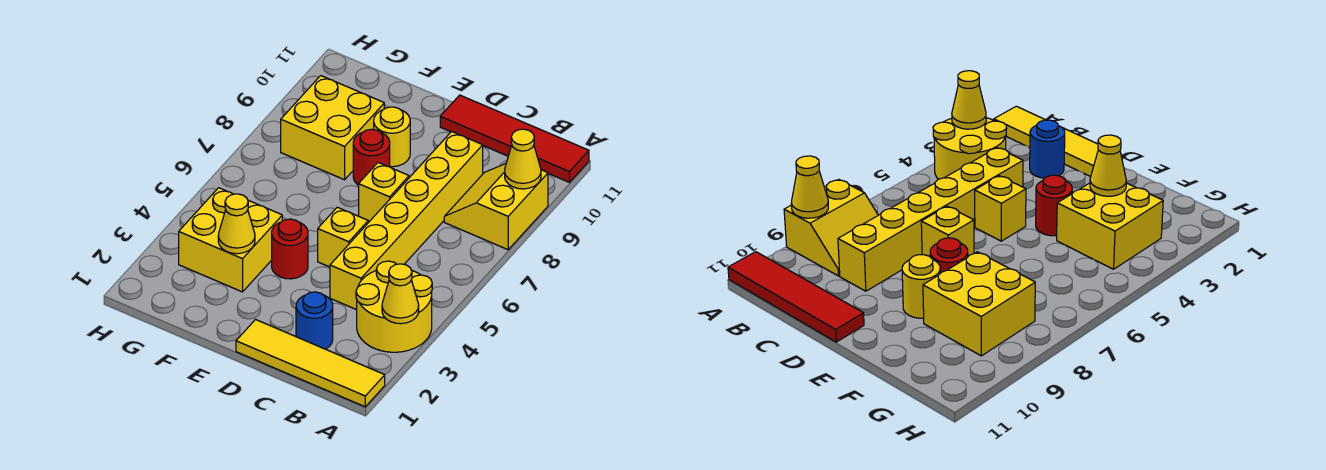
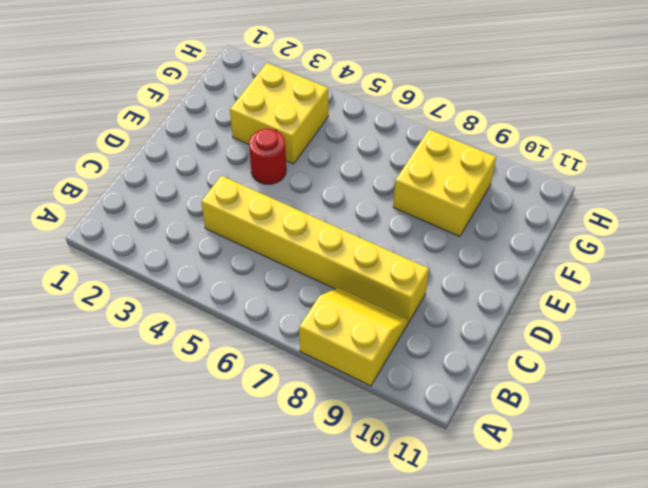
none -> yellow 1x4 tile [236,320,385,407]
none -> yellow 2x2 round brick [356,261,432,352]
none -> red 1x4 tile [440,95,589,182]

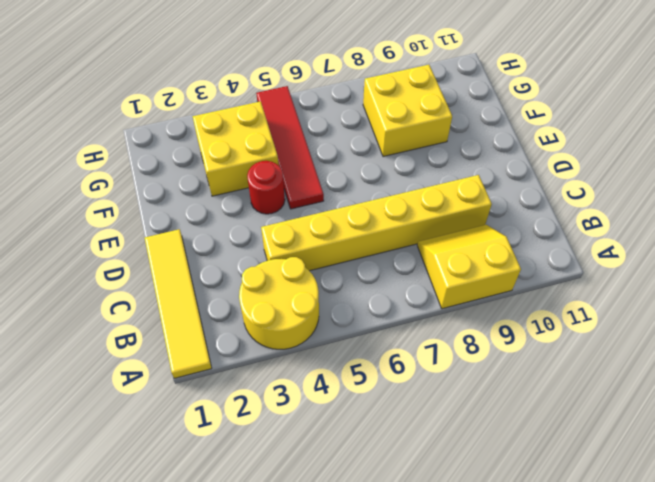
red 1x4 tile [256,86,324,209] -> red 1x4 tile moved to [440,95,589,182]
none -> blue 1x1 round brick [296,292,333,349]
none -> yellow 1x1 brick [318,207,368,267]
none -> yellow 1x1 brick [359,163,409,222]

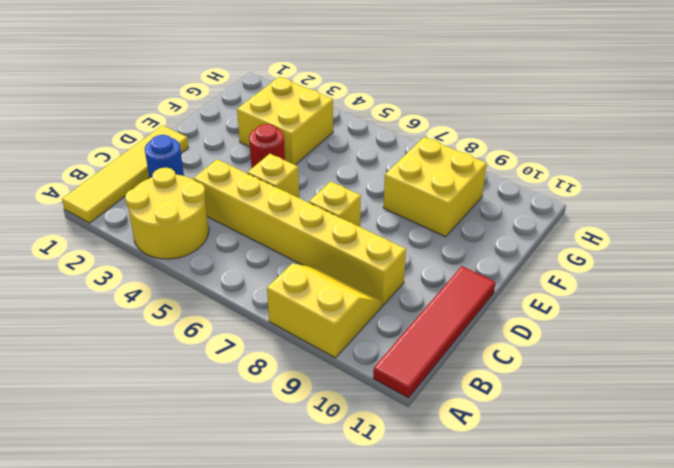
none -> red 1x1 round brick [353,129,390,185]
none -> yellow 1x1 round brick [374,107,410,167]
none -> yellow 1x1 cone [382,264,419,324]

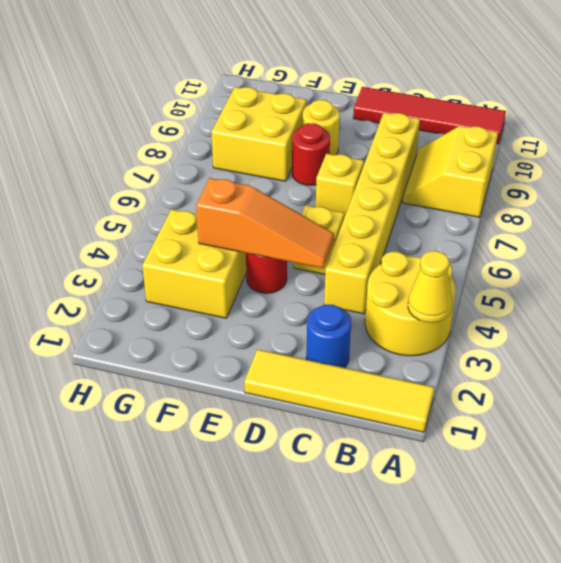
orange 1x3 slope [196,178,334,268] -> none
none -> yellow 1x1 cone [505,129,541,189]
none -> yellow 1x1 cone [218,194,255,254]

